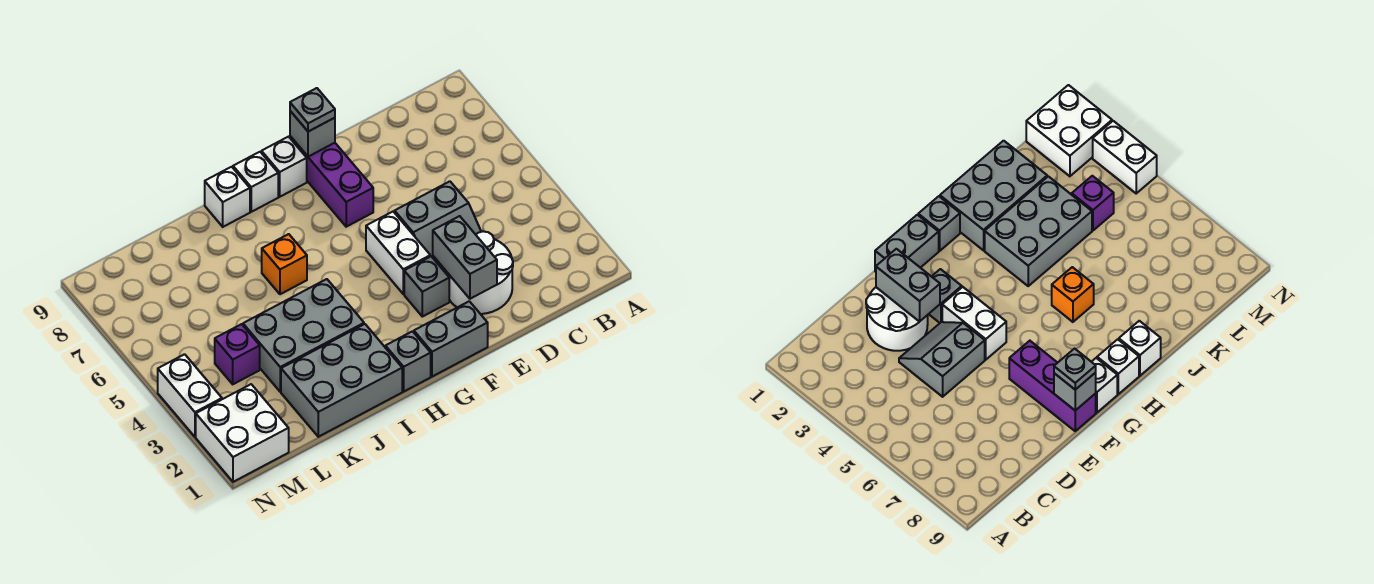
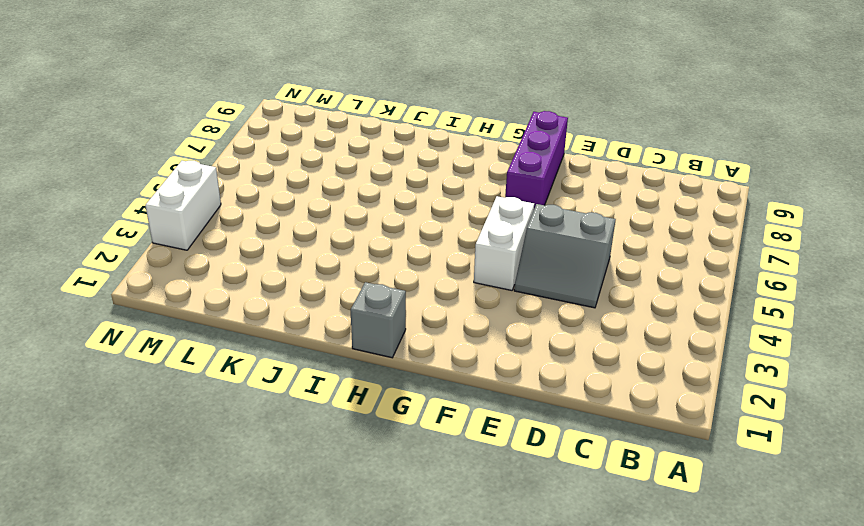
none -> white 2x2 round brick [446,231,513,314]
none -> grey 1x2 brick [414,301,488,377]
none -> grey 1x1 brick [404,256,449,317]

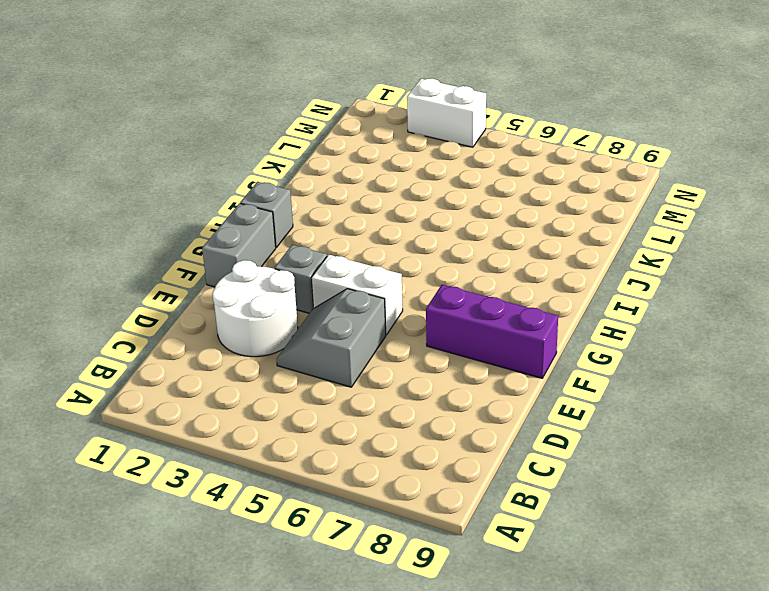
none -> white 1x1 brick [262,137,307,197]
none -> white 1x1 brick [233,152,278,212]
none -> grey 2x3 brick [281,324,402,437]

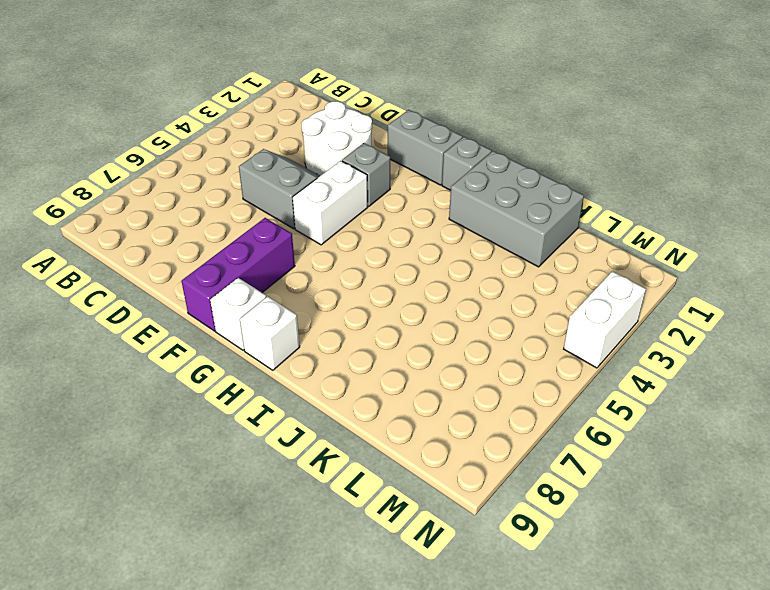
none -> grey 2x3 brick [243,279,364,392]
none -> orange 1x1 brick [262,234,307,294]
none -> white 1x1 brick [205,167,250,227]

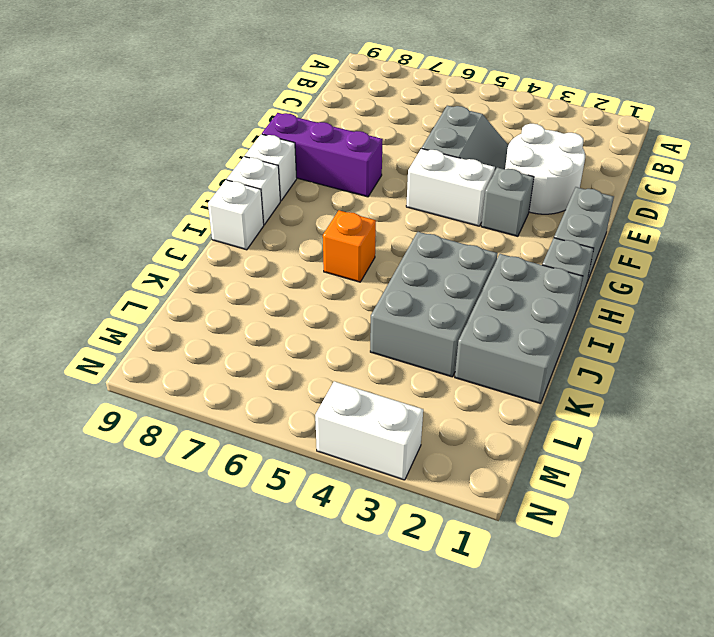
none -> purple 1x1 brick [215,324,260,384]
none -> white 2x2 brick [196,384,289,482]
none -> grey 1x2 brick [433,216,497,299]

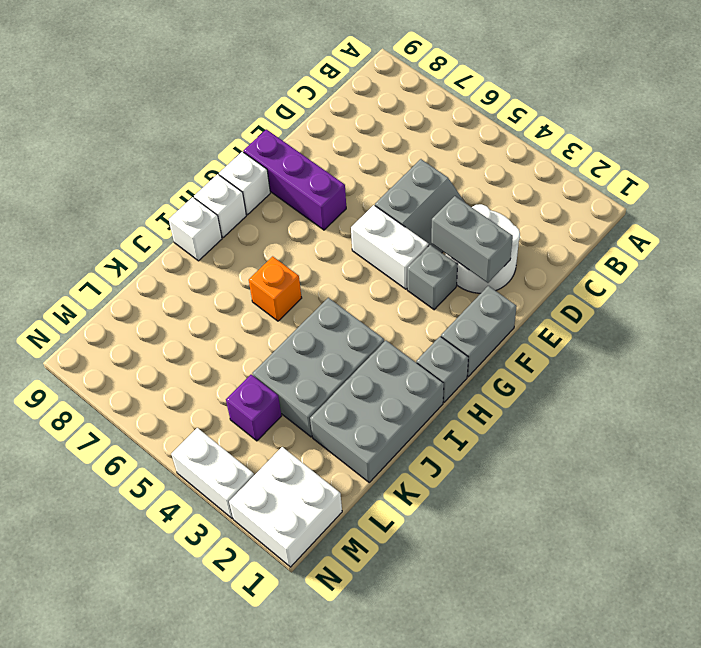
none -> grey 1x1 brick [290,111,335,157]
none -> grey 1x1 plate [290,88,335,132]

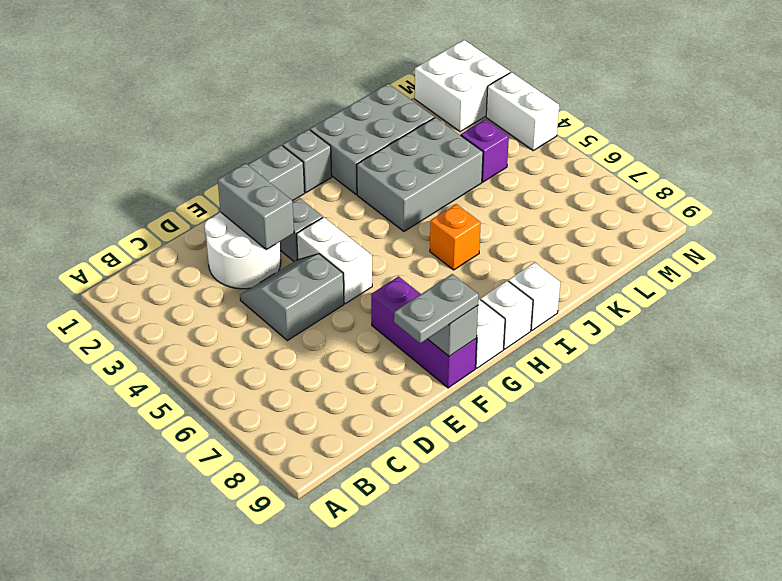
grey 1x2 plate [394,274,479,343] -> grey 1x1 plate [290,88,335,132]

